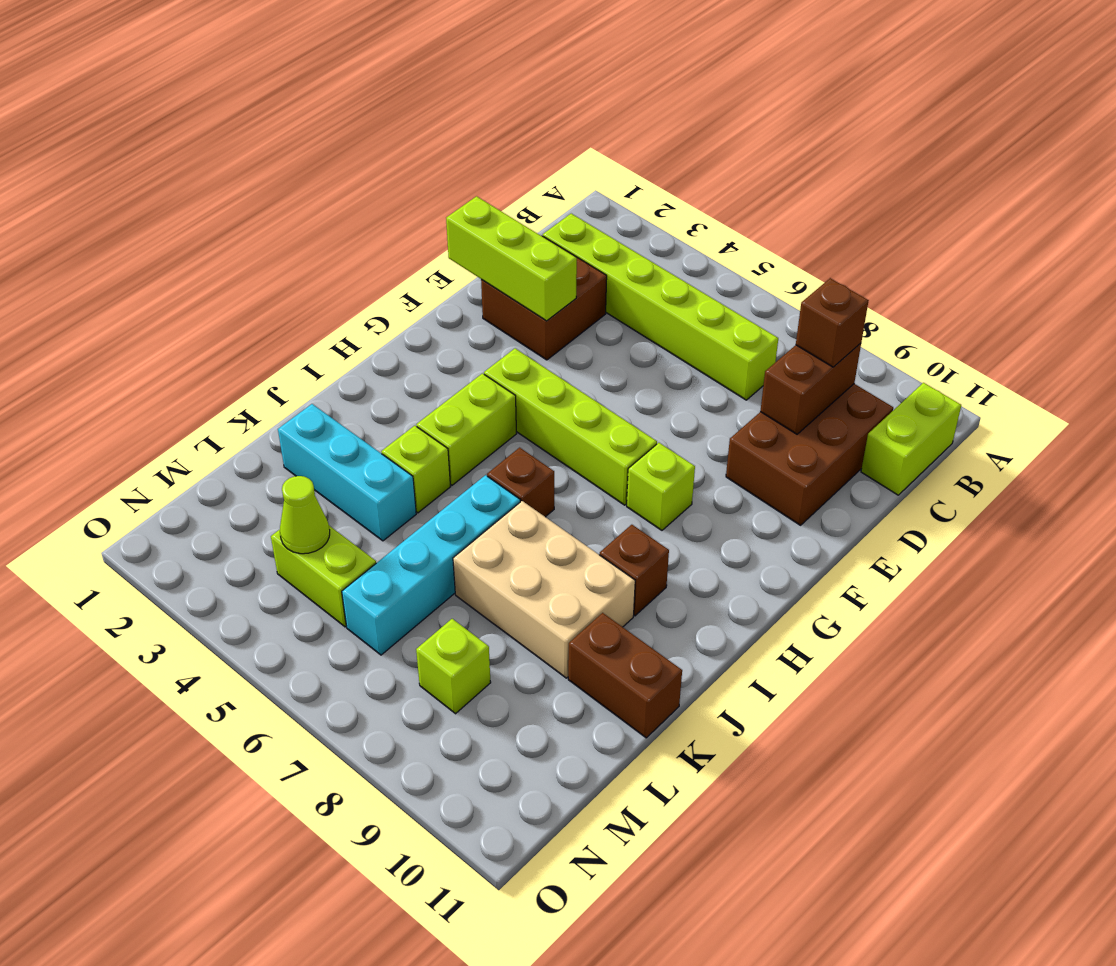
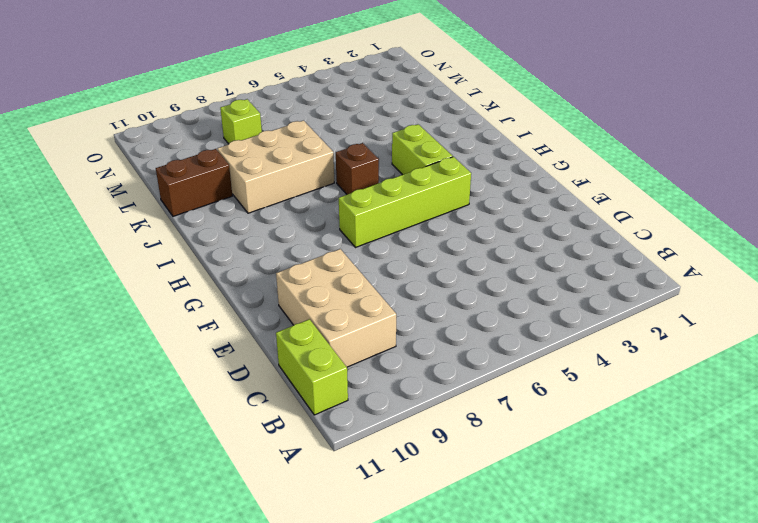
tan 2x3 brick [276,249,396,367] -> brown 2x3 brick [726,384,893,525]
none -> lime 1x6 brick [543,214,778,400]
none -> brown 2x2 brick [481,235,607,360]
none -> lime 1x1 brick [627,443,695,530]

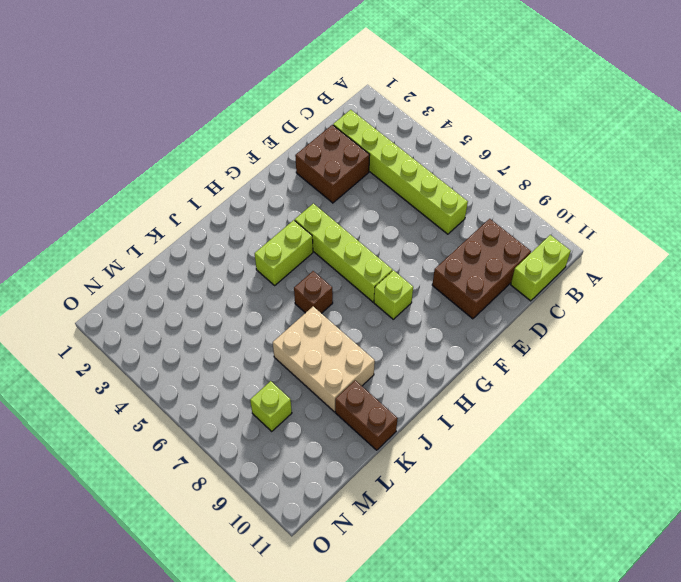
none -> brown 1x1 brick [599,525,669,616]
none -> lime 1x1 brick [381,426,451,513]
none -> cyan 1x4 brick [342,475,520,655]

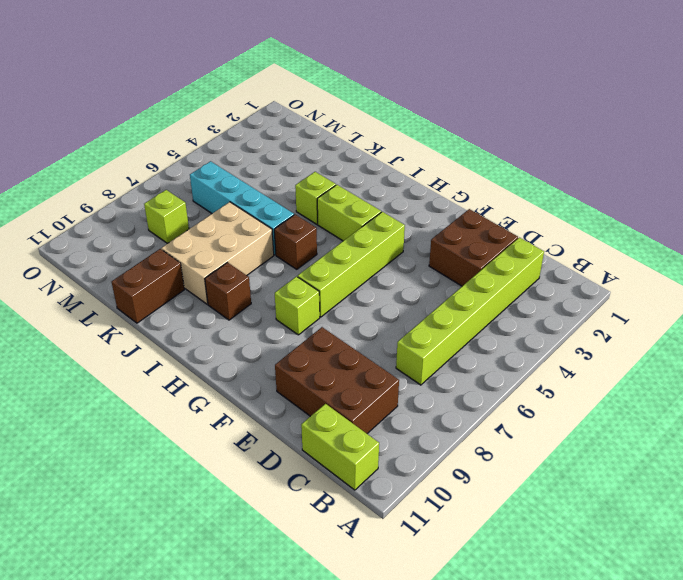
none -> cyan 1x3 brick [278,404,416,541]
none -> lime 1x2 brick [271,526,376,627]
none -> brown 1x2 brick [760,343,861,434]

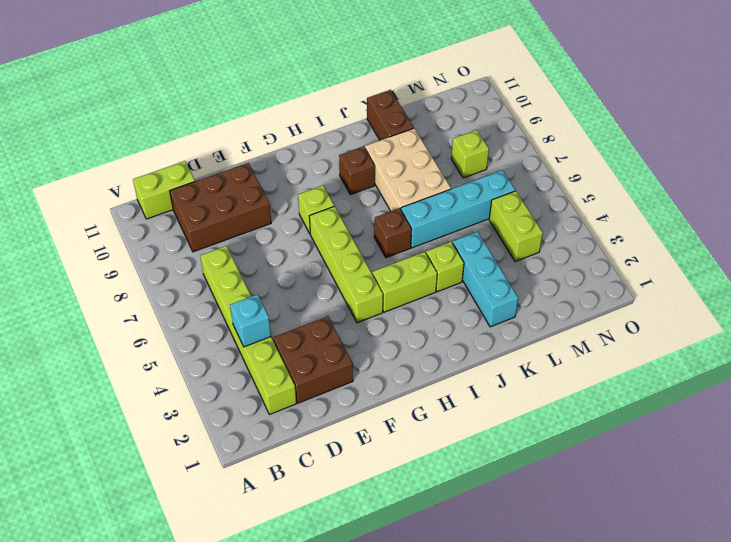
cyan 1x1 brick [230,294,271,347] -> none
none -> brown 1x2 brick [760,343,861,434]
none -> lime 1x3 brick [446,196,577,321]
none -> lime 1x1 cone [280,476,330,554]

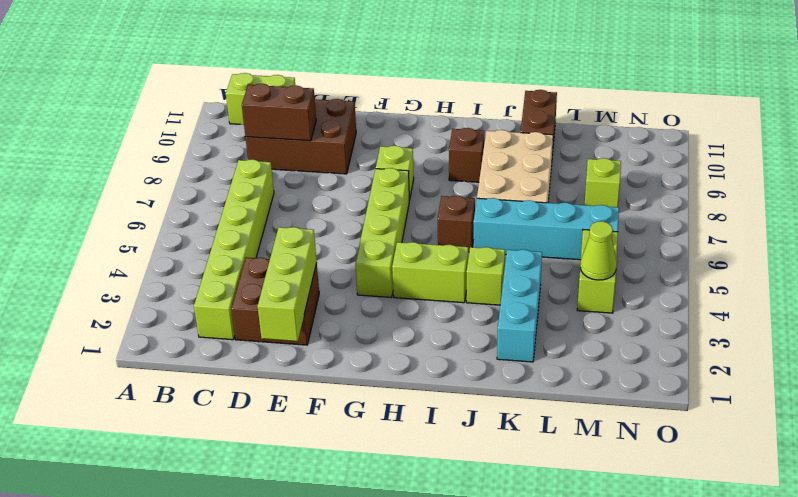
none -> brown 1x1 brick [796,278,869,367]

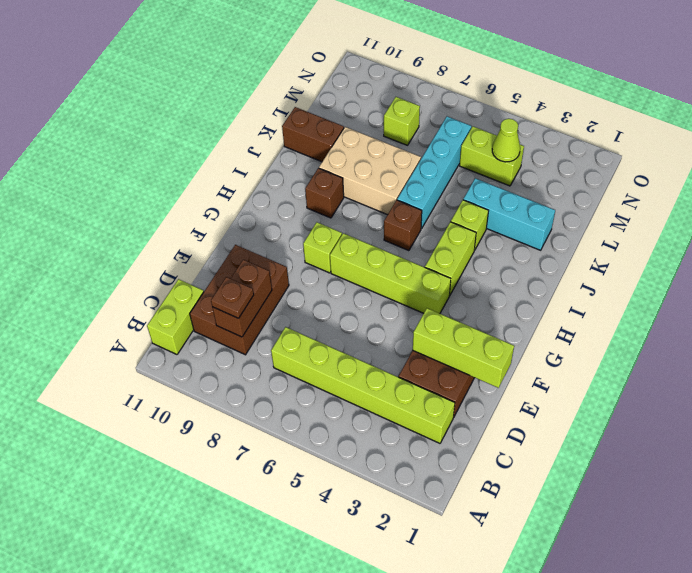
brown 1x1 plate [211,277,254,318] -> brown 1x1 brick [796,278,869,367]

